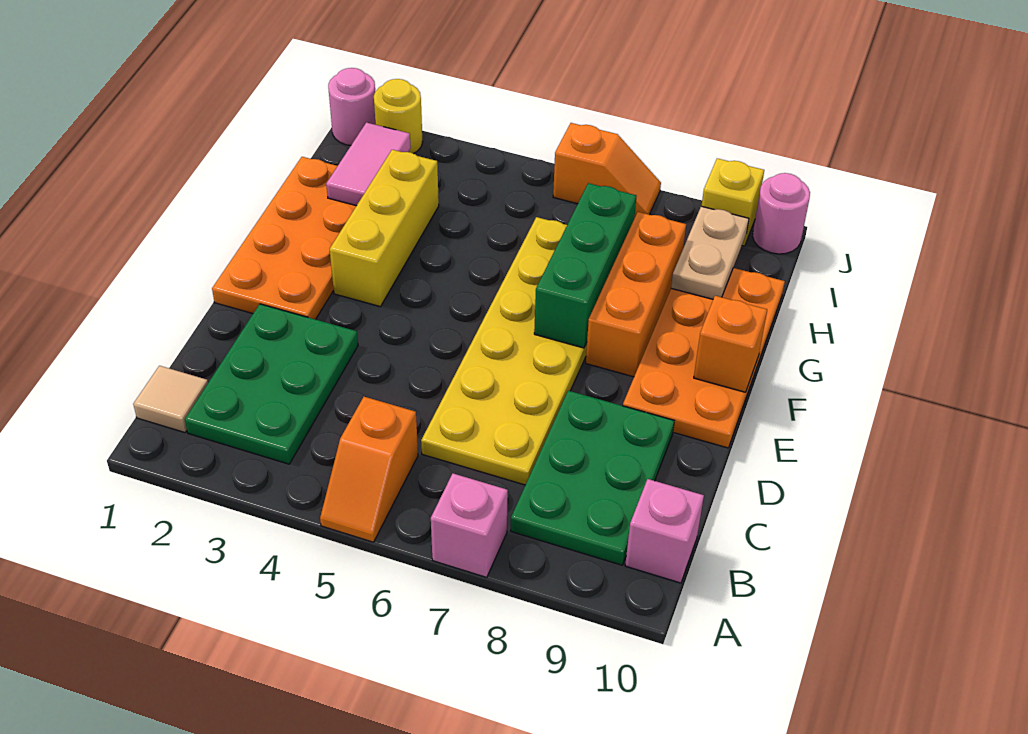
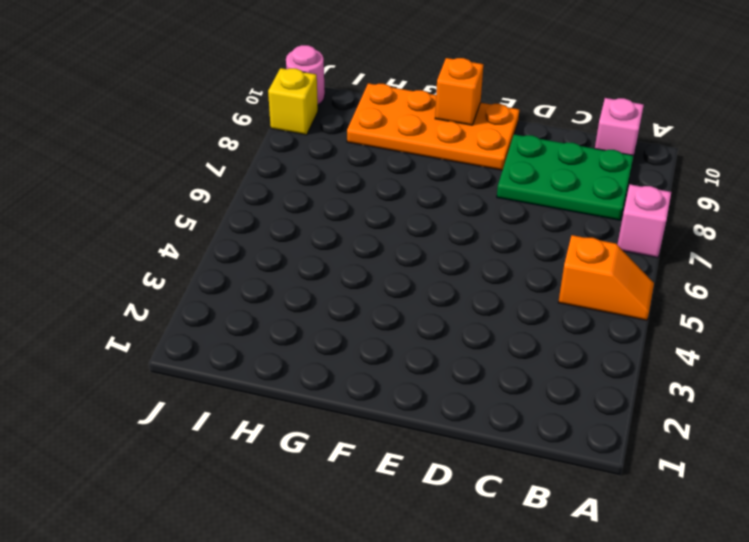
none -> tan 1x1 tile [133,366,208,433]
none -> green 2x3 plate [185,304,358,464]
none -> yellow 2x6 plate [421,217,587,485]

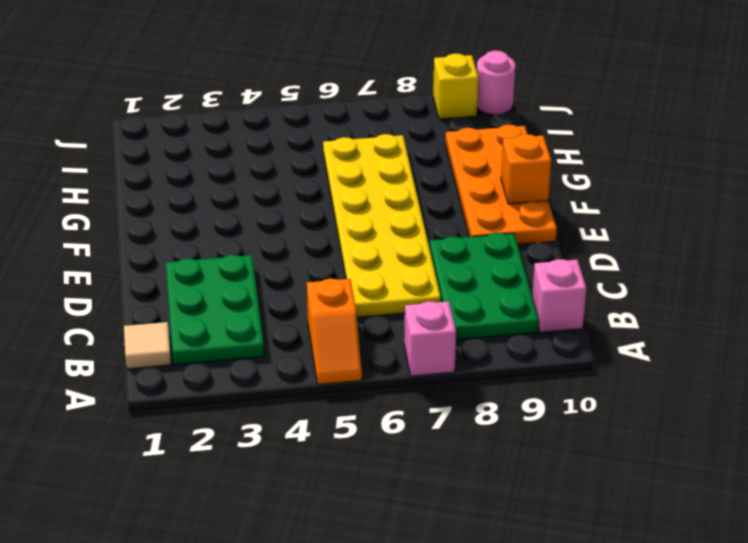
none -> orange 2x4 plate [212,157,356,319]
none -> yellow 1x3 brick [330,150,439,307]
none -> orange 1x3 brick [586,212,686,377]

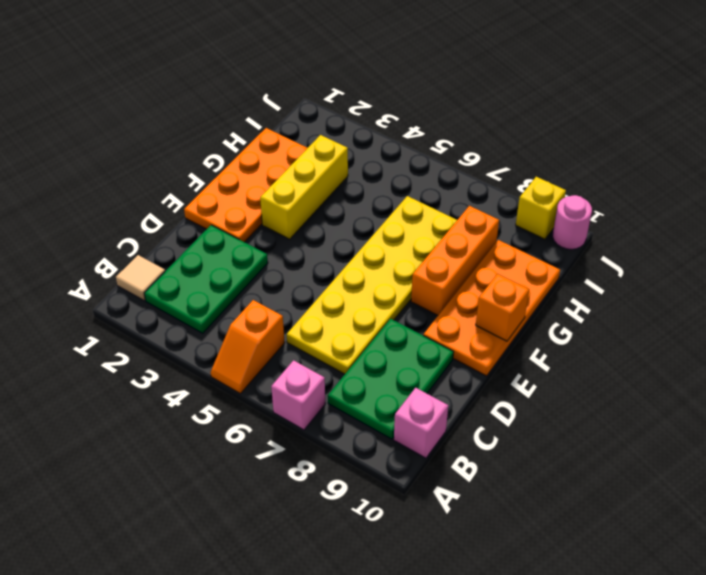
none -> pink 1x1 round brick [328,68,375,145]
none -> yellow 1x1 round brick [374,79,423,154]
none -> orange 1x2 slope [553,123,661,216]

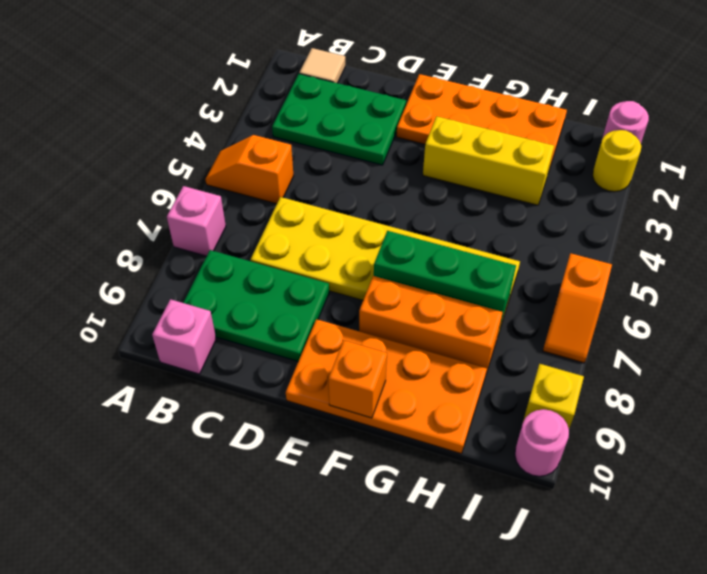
none -> pink 1x2 tile [326,122,411,206]
none -> tan 1x2 plate [671,206,749,299]

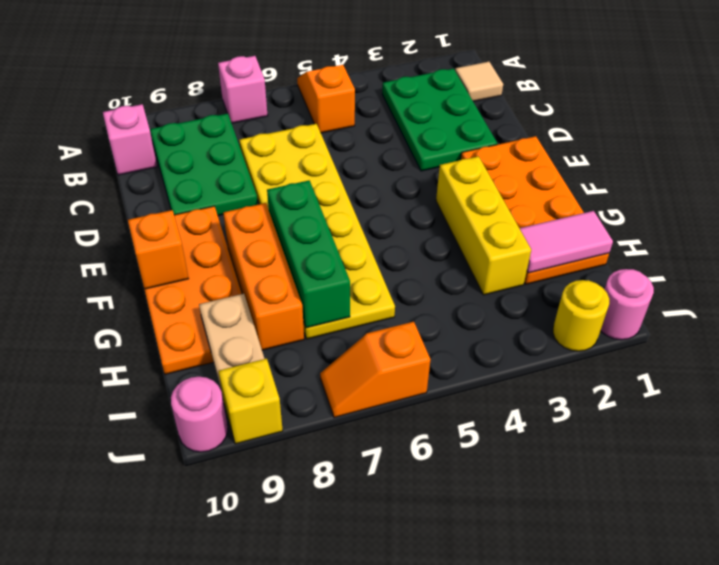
pink 1x2 tile [520,211,613,273] -> pink 1x2 tile turned to [326,122,411,206]

